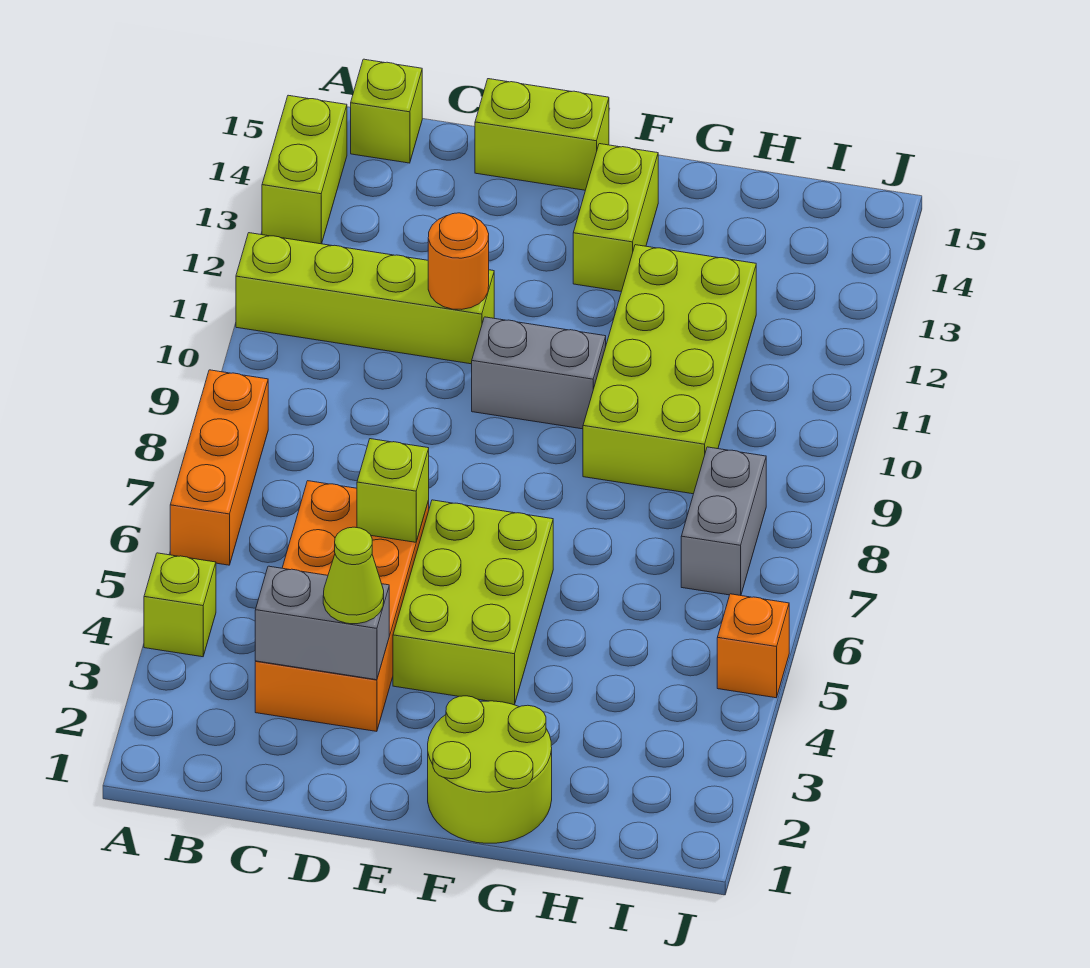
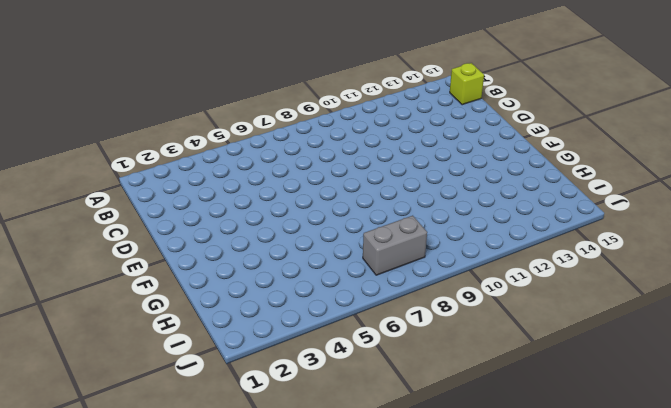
none -> lime 1x1 brick [144,553,216,657]
none -> orange 1x3 brick [170,370,268,565]
none -> lime 1x4 brick [236,233,494,364]

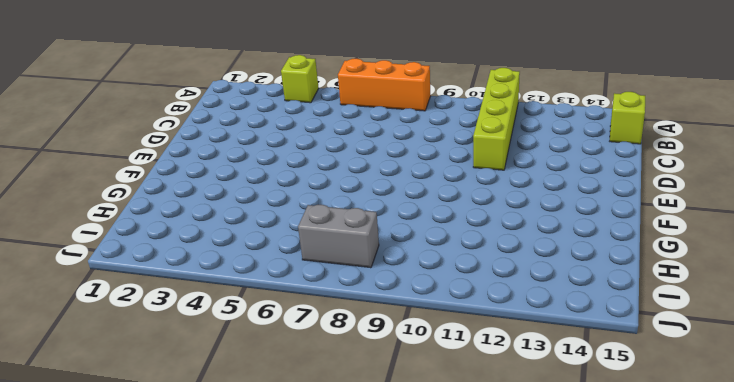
none -> lime 1x2 brick [262,95,347,244]
none -> orange 2x4 brick [255,481,429,731]
none -> lime 1x2 brick [475,79,609,190]

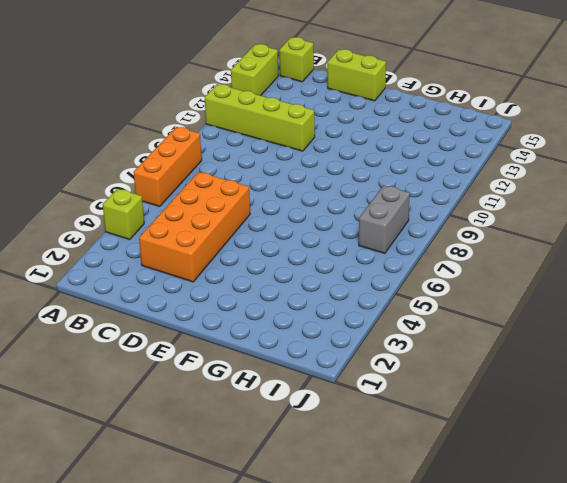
none -> lime 2x3 brick [393,500,553,705]
none -> grey 1x2 brick [472,317,606,429]
none -> lime 2x2 round brick [428,696,552,843]

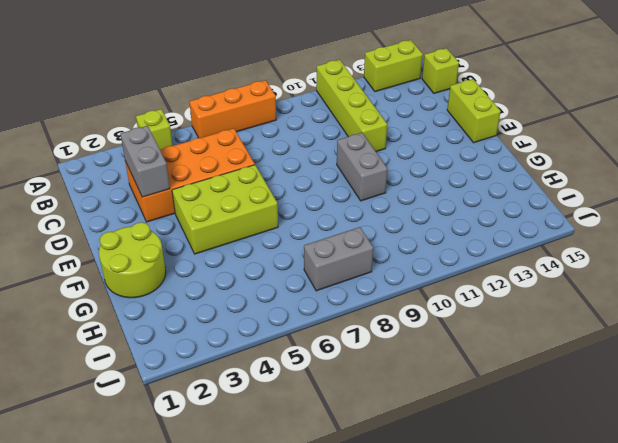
none -> lime 1x2 brick [573,144,658,291]
none -> lime 2x4 brick [583,245,756,494]
none -> orange 1x1 brick [717,594,789,698]

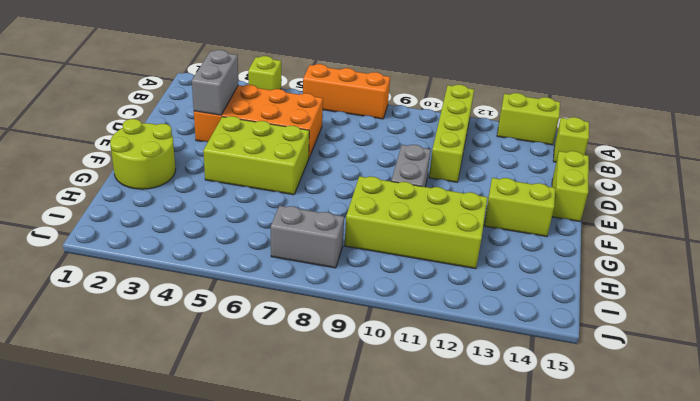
none -> orange 1x1 brick [717,594,789,698]
none -> lime 1x1 brick [357,439,429,542]
none -> orange 1x1 round brick [428,213,489,309]

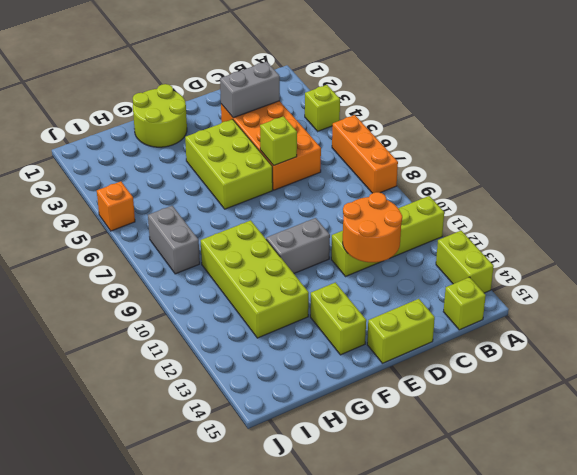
orange 2x2 round brick [343,192,402,262] -> orange 1x1 round brick [428,213,489,309]
none -> lime 1x1 cone [323,527,384,624]

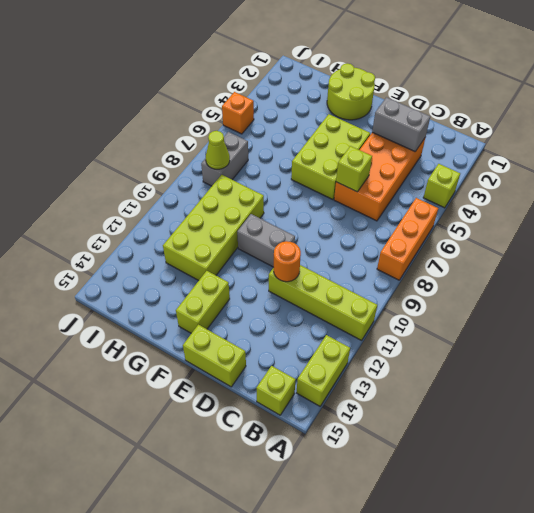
lime 1x1 cone [206,131,230,169] -> lime 1x1 cone moved to [323,527,384,624]

